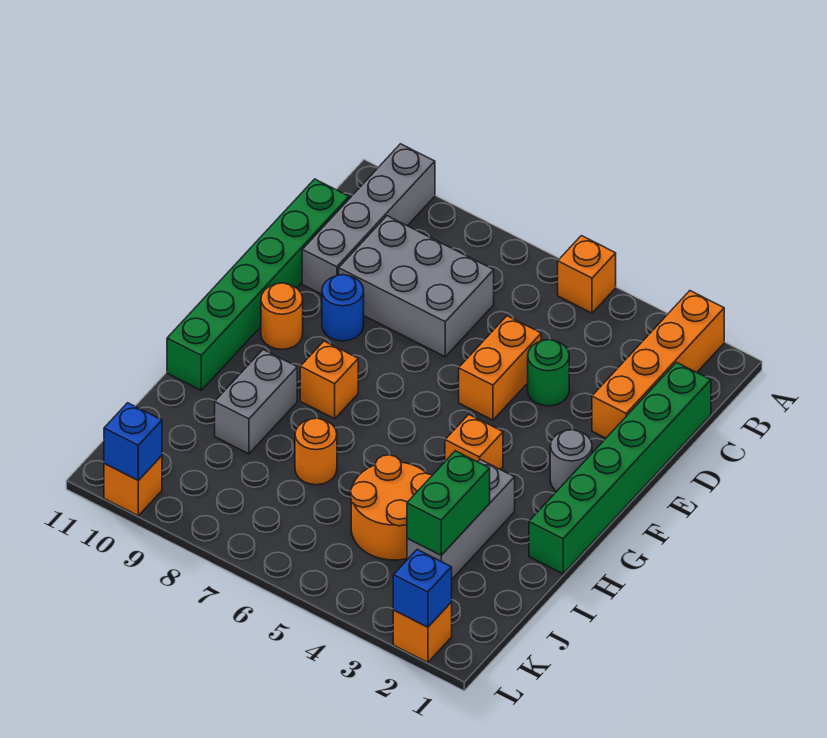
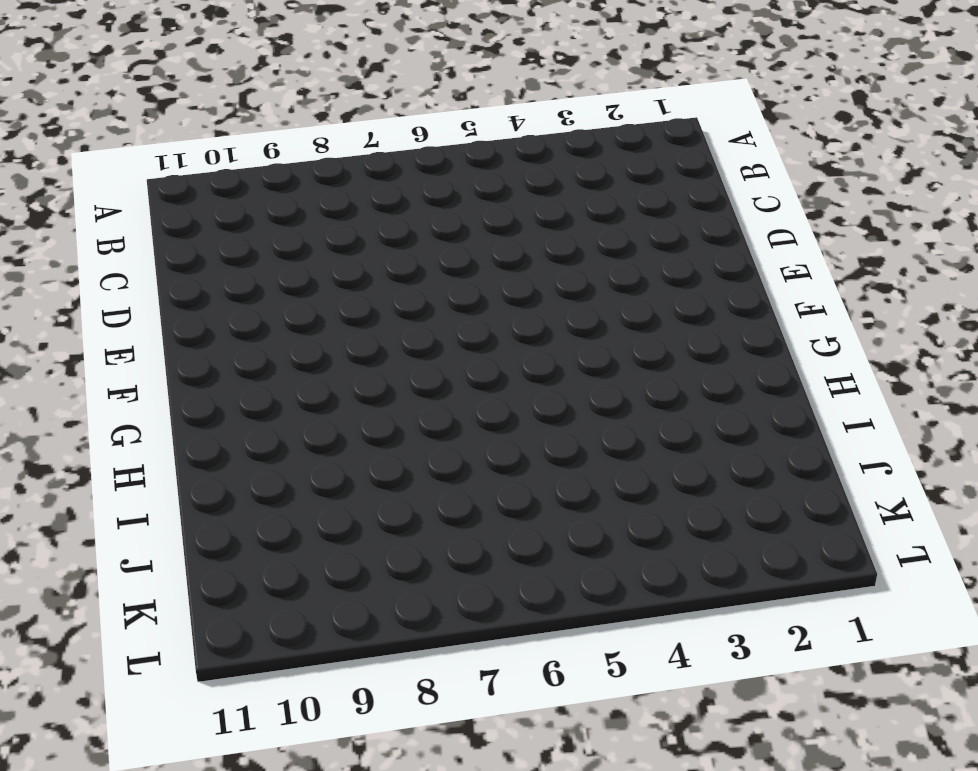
none -> orange 1x4 brick [592,291,724,438]
none -> orange 1x1 brick [558,236,616,313]
none -> grey 1x4 brick [302,144,435,294]

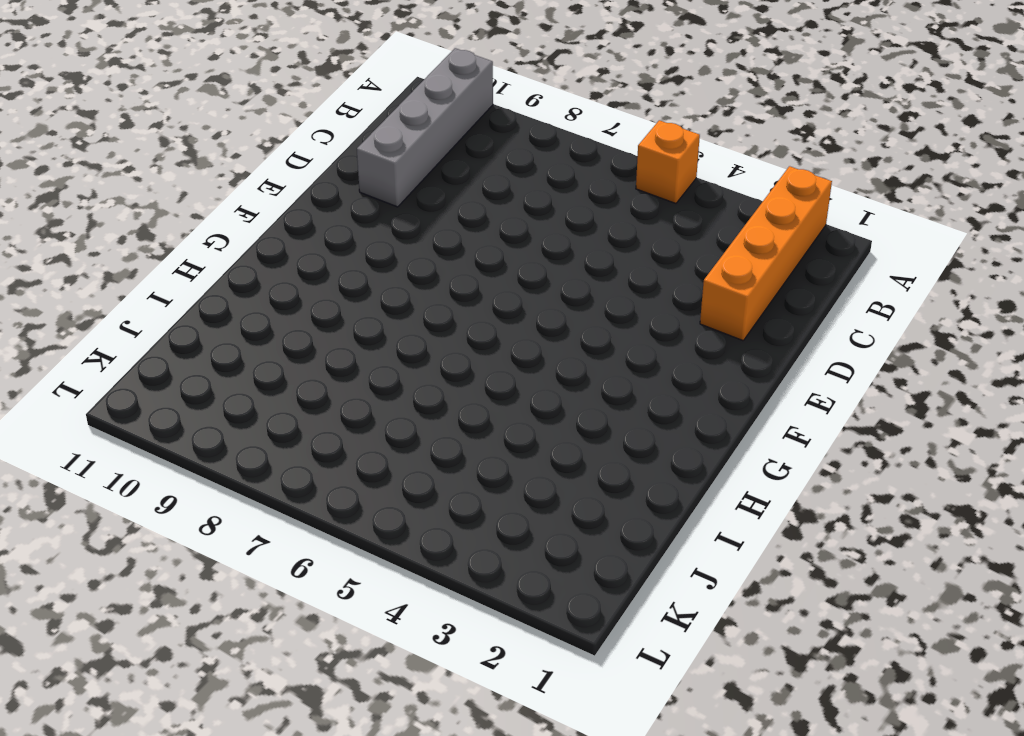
none -> green 1x6 brick [529,362,711,574]
none -> grey 2x3 brick [339,216,494,357]
none -> green 1x6 brick [167,179,349,390]

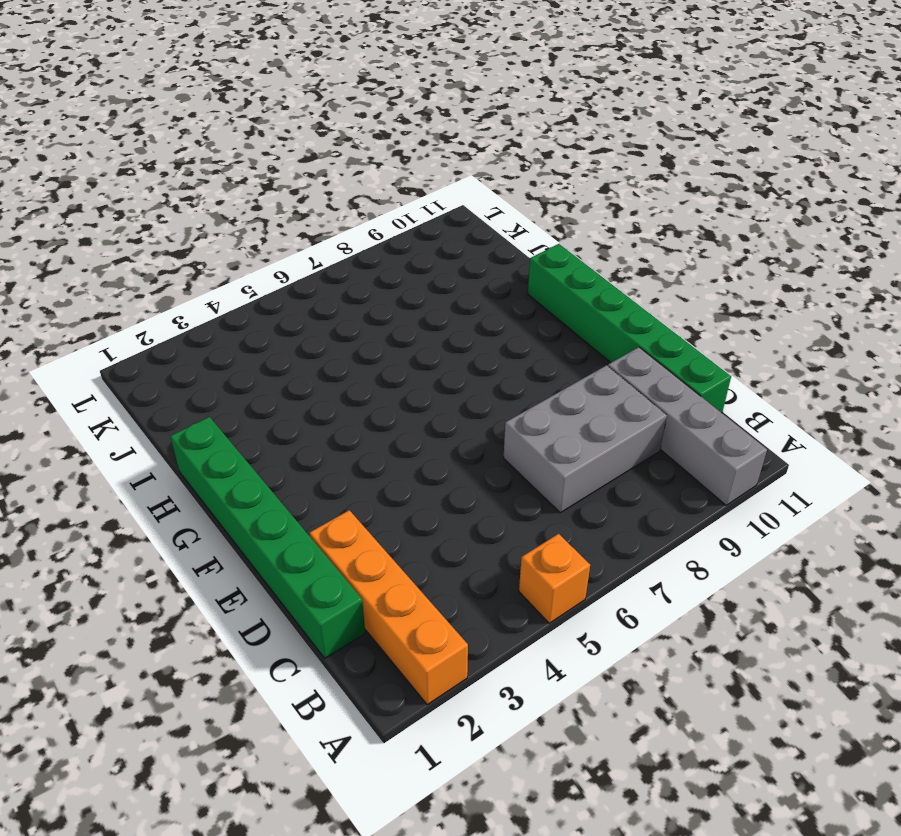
none -> green 1x1 round brick [528,340,569,406]
none -> orange 1x2 brick [459,316,541,420]
none -> blue 1x1 round brick [322,275,364,341]

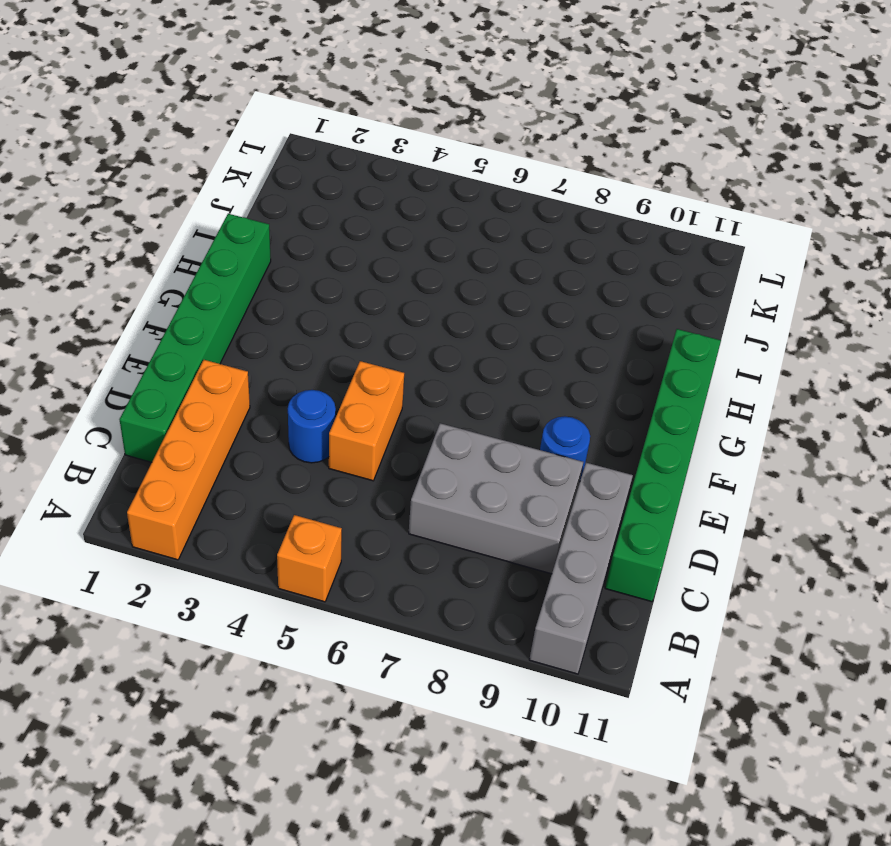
blue 1x1 round brick [288,390,336,463] -> green 1x1 round brick [528,340,569,406]
none -> grey 1x1 round brick [550,430,592,491]
none -> orange 1x1 round brick [261,283,303,349]
none -> orange 1x1 brick [445,415,503,470]

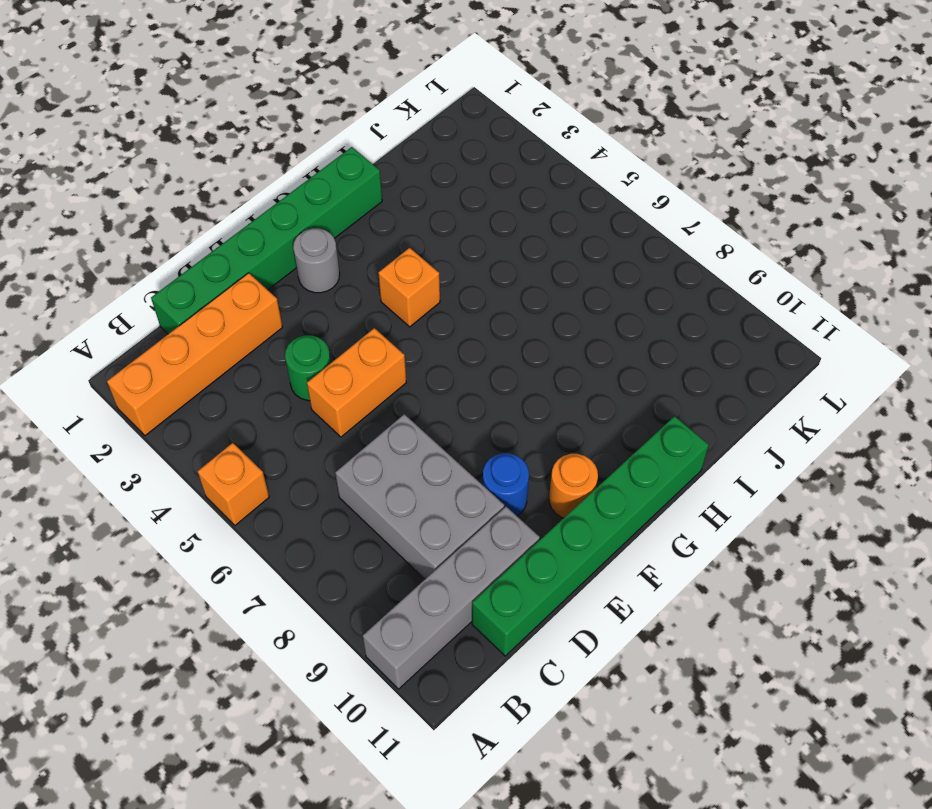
none -> orange 1x1 brick [300,341,358,419]
none -> grey 1x3 brick [407,460,515,579]
none -> grey 1x2 brick [215,350,297,454]

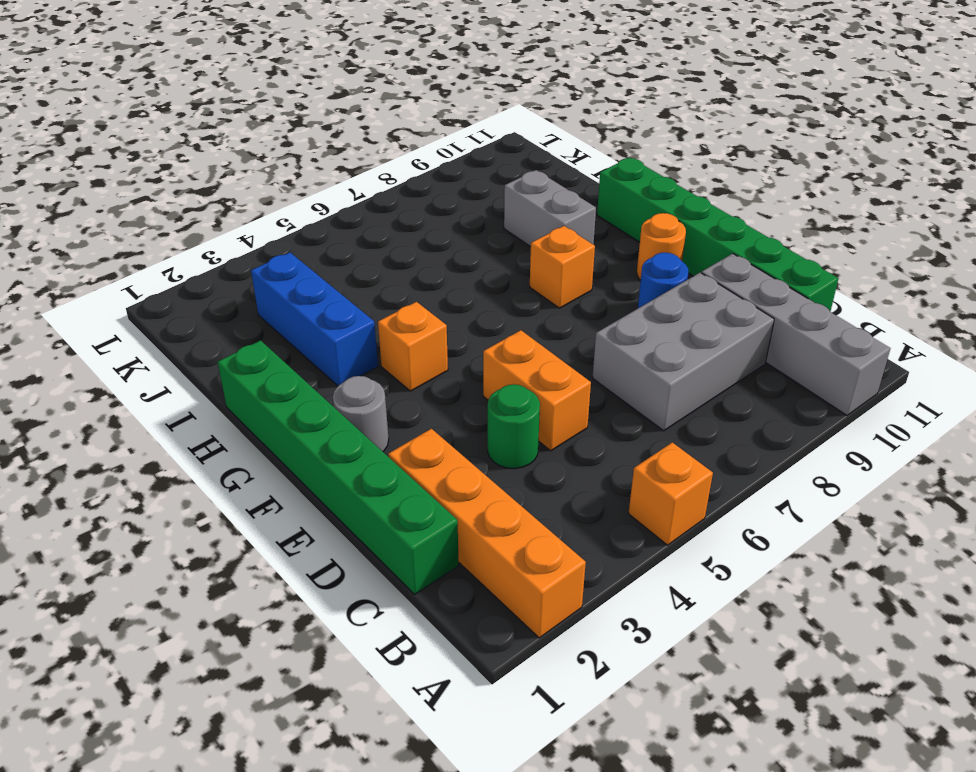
blue 1x3 brick [251,252,378,386] -> grey 1x3 brick [407,460,515,579]
none -> orange 2x2 round brick [350,455,432,560]
none -> orange 1x1 round brick [295,418,337,485]
none -> orange 1x1 brick [393,602,452,663]

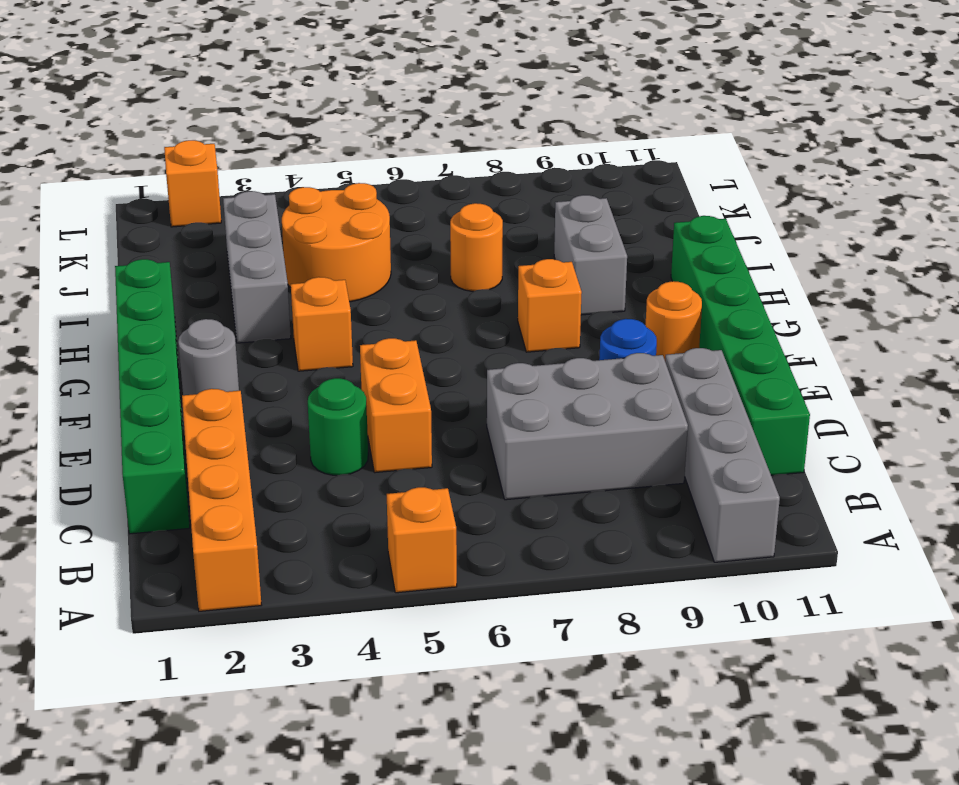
none -> orange 1x1 brick [104,456,162,516]
none -> green 1x2 brick [407,451,490,555]
none -> blue 1x1 brick [393,549,452,627]

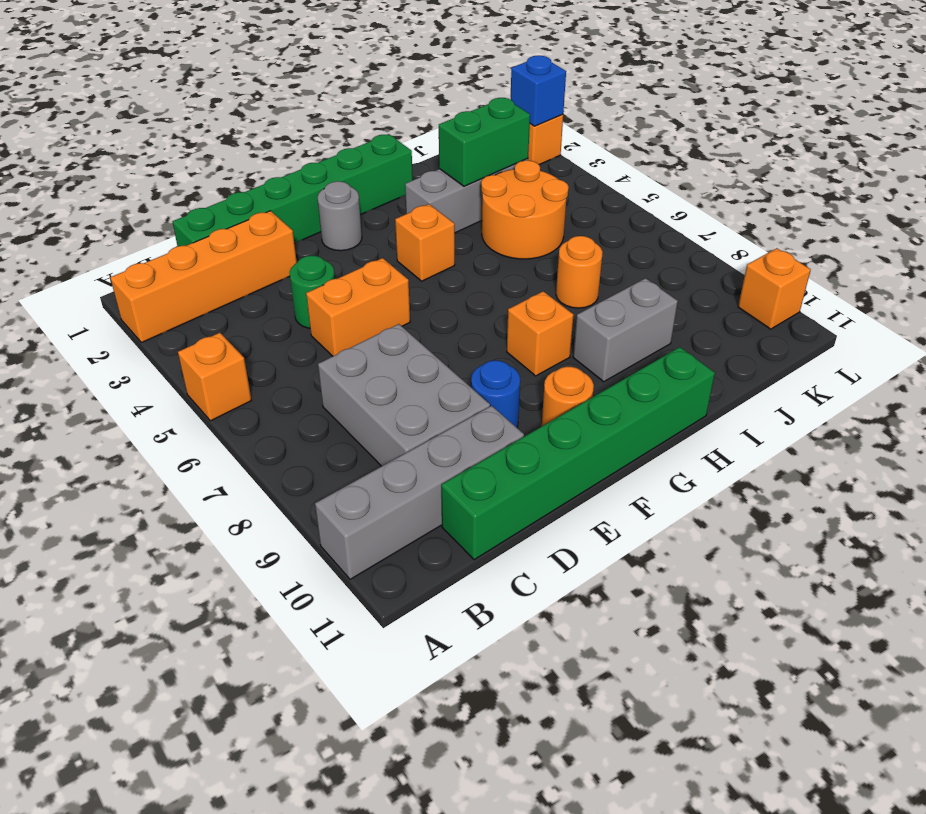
none -> blue 1x1 brick [104,403,162,480]

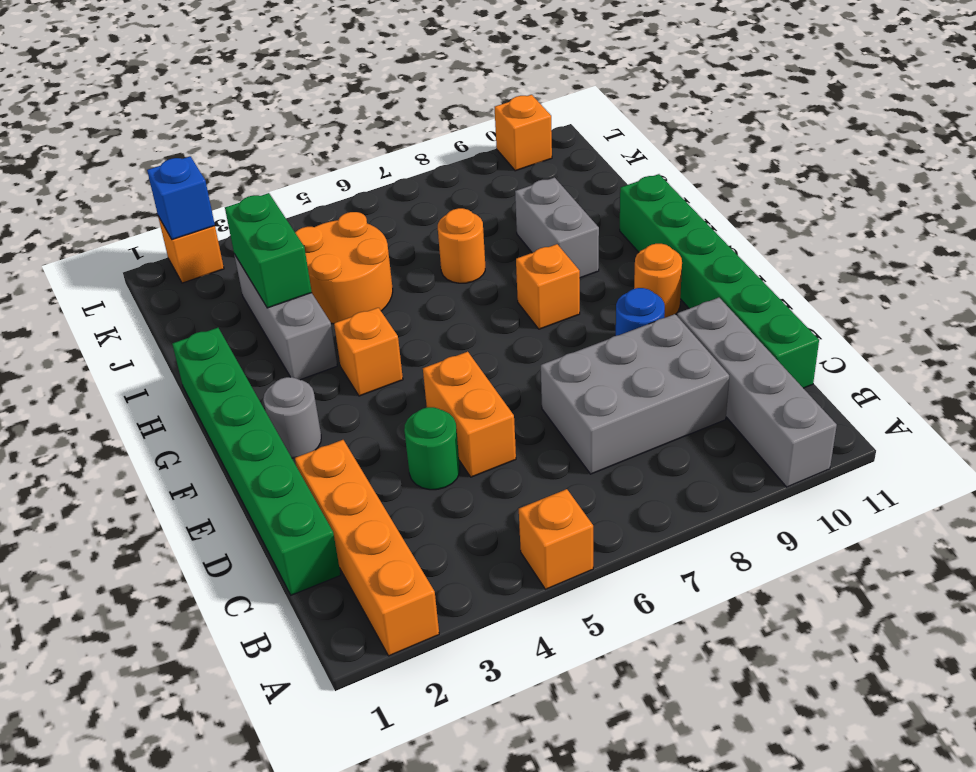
none -> blue 1x1 brick [104,403,162,480]

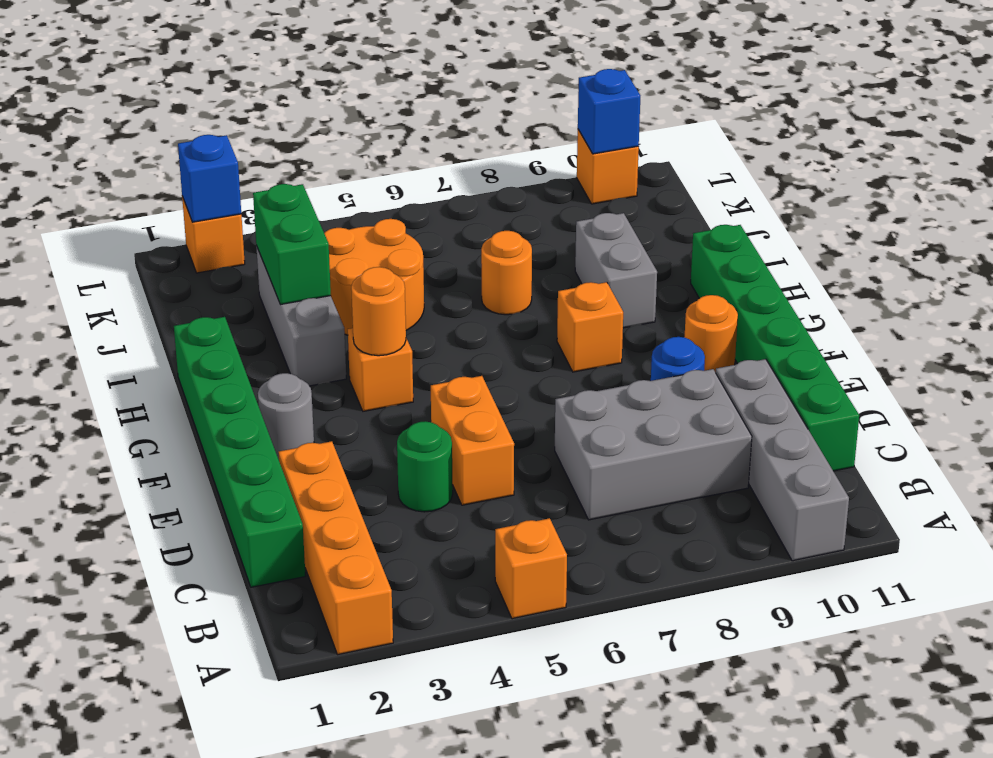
orange 1x1 round brick [351,267,406,356] -> none

